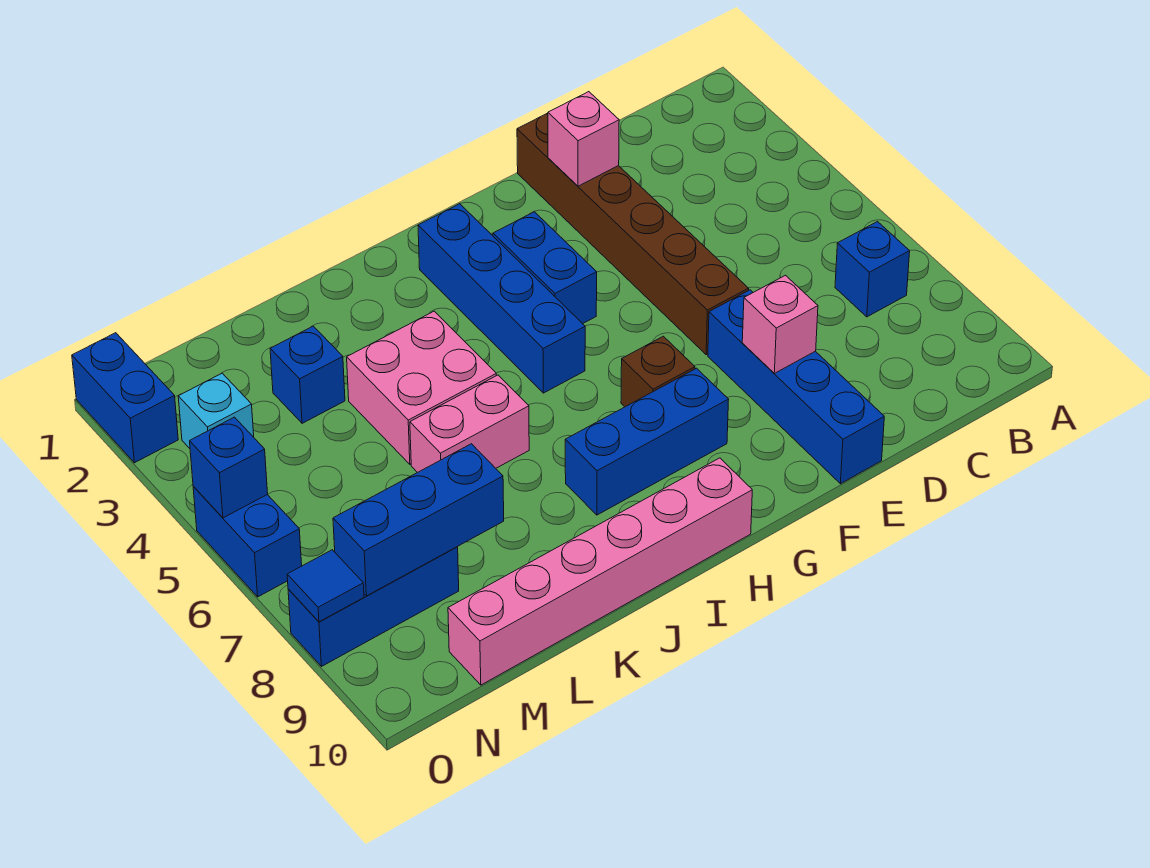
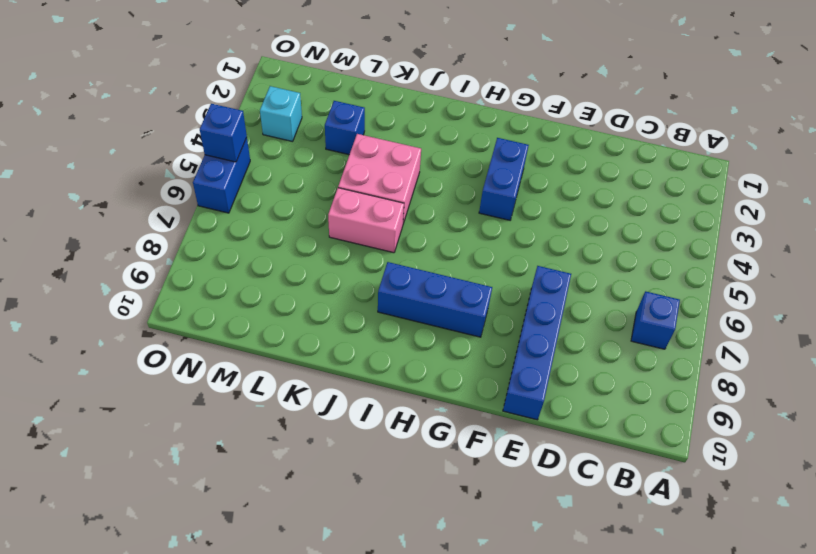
none -> brown 1x6 brick [517,113,749,355]
none -> brown 1x1 brick [621,336,695,407]
none -> blue 1x4 brick [418,204,585,393]

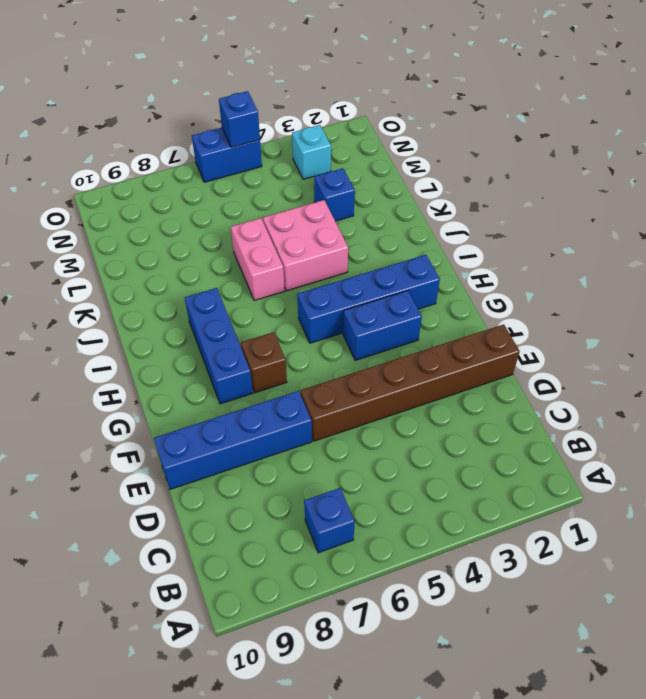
none -> pink 1x6 brick [448,458,752,685]
none -> blue 1x3 brick [288,547,459,666]
none -> blue 1x2 brick [72,333,178,463]

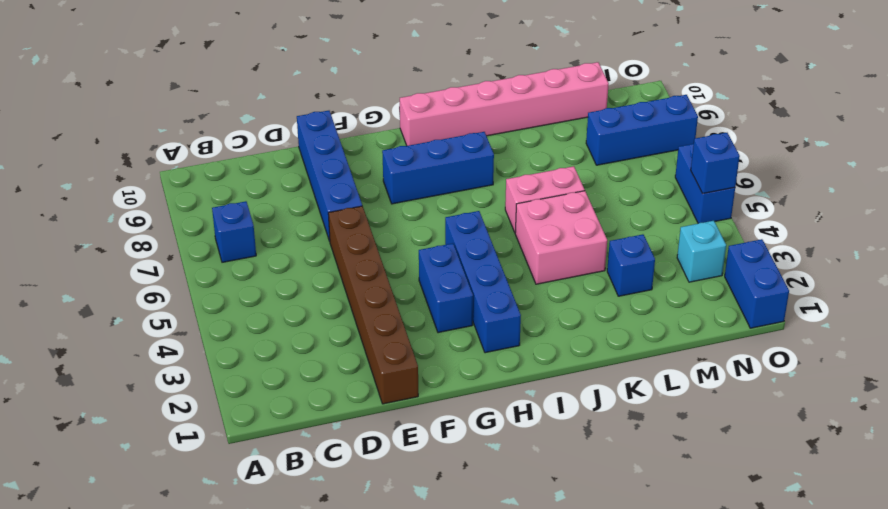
none -> brown 1x1 brick [621,336,695,407]
none -> pink 1x1 brick [548,92,619,186]
none -> pink 1x1 brick [742,275,818,373]

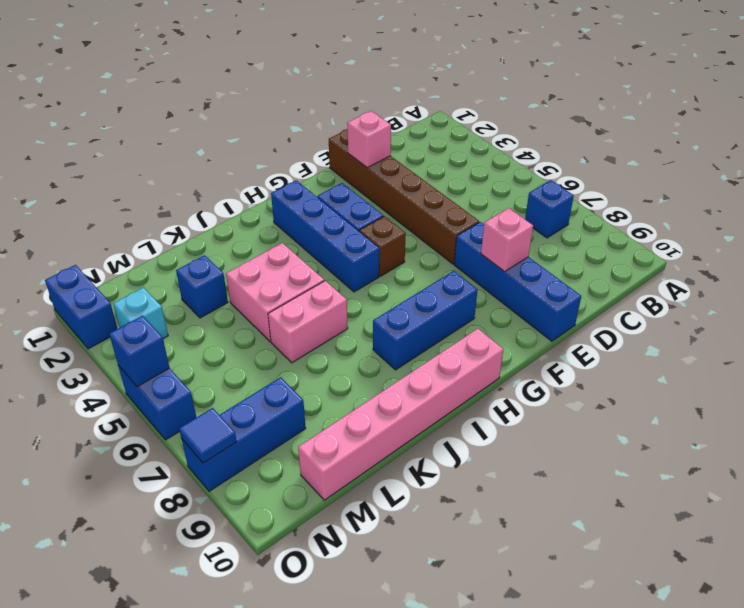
brown 1x1 brick [359,216,406,276] -> brown 1x1 brick moved to [621,336,695,407]
none -> blue 1x3 brick [333,444,504,596]

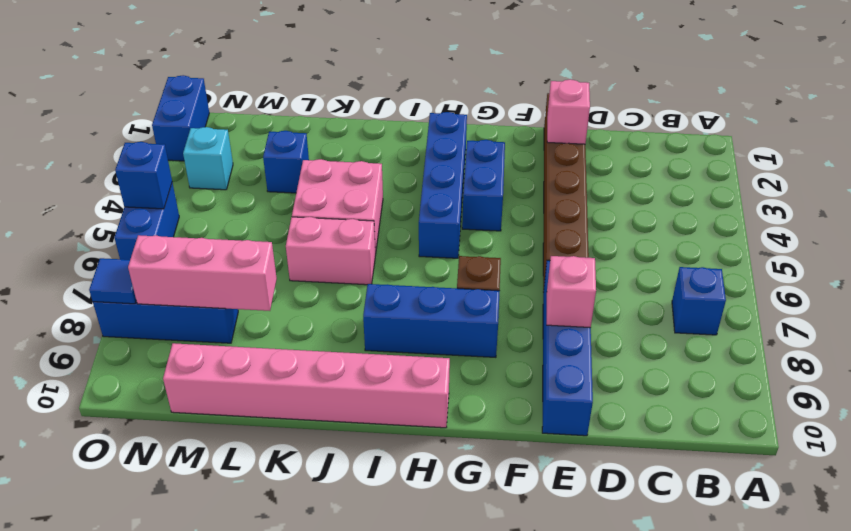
pink 1x3 brick [128,235,277,311] -> blue 1x3 brick [333,444,504,596]

